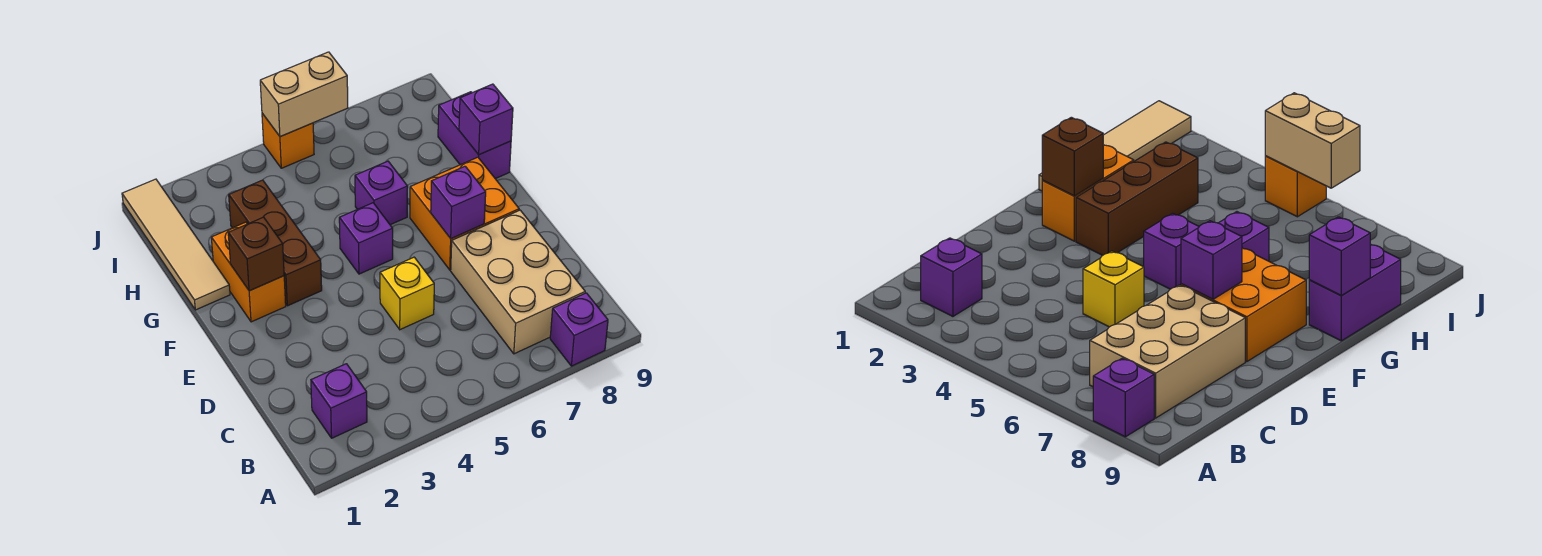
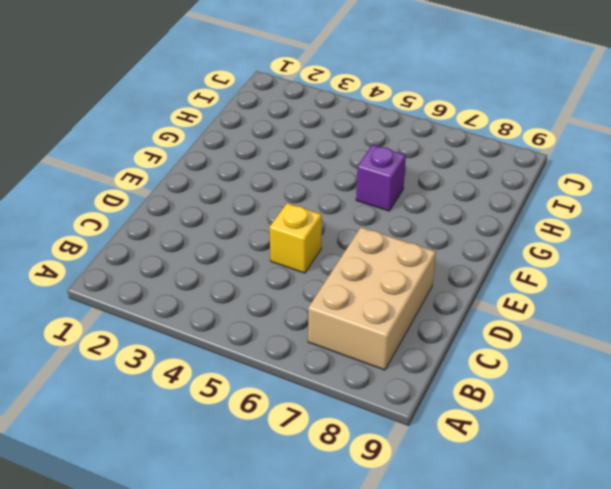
none -> purple 1x1 brick [550,293,608,366]
none -> purple 1x1 brick [311,364,367,438]
none -> orange 2x2 brick [410,157,519,270]

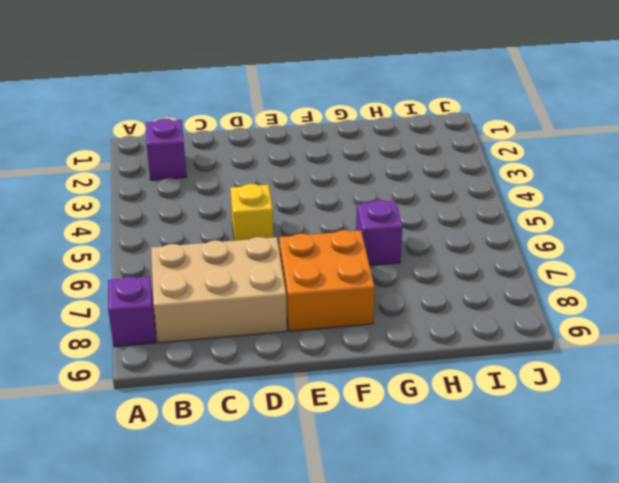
none -> orange 1x2 brick [211,222,286,322]
none -> brown 1x3 brick [229,180,322,306]
none -> purple 1x1 brick [339,203,393,274]

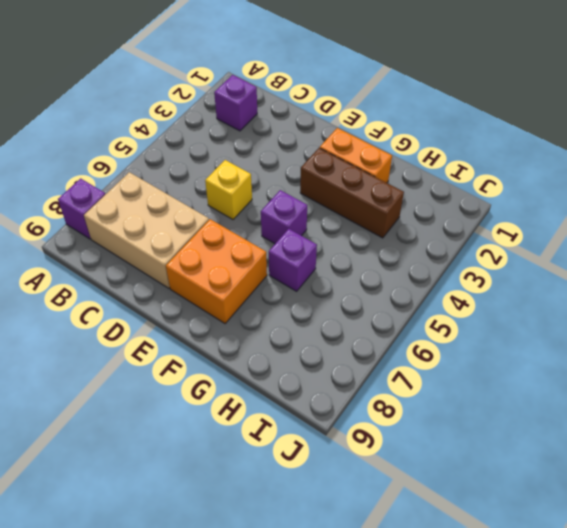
none -> tan 1x4 tile [122,179,230,310]
none -> purple 1x2 brick [438,92,511,179]
none -> orange 1x1 brick [262,113,314,168]

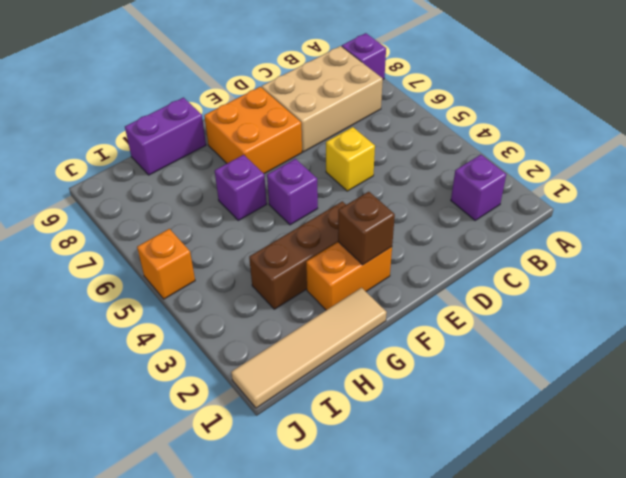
none -> purple 1x1 brick [431,166,486,239]
none -> purple 1x1 brick [459,84,513,155]
none -> tan 1x2 brick [260,52,348,137]

